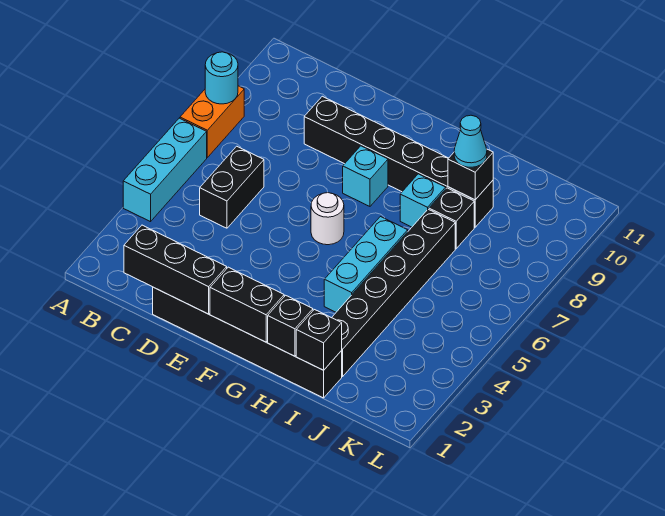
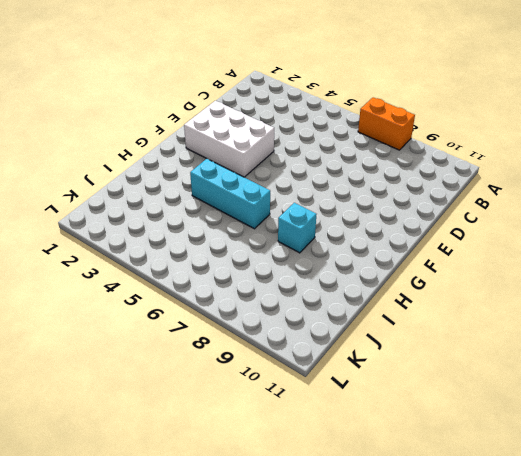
white 2x3 brick [184,101,274,177] -> none
none -> cyan 1x3 brick [123,118,207,222]
none -> black 1x2 brick [200,146,264,228]
none -> black 1x6 brick [153,287,342,398]

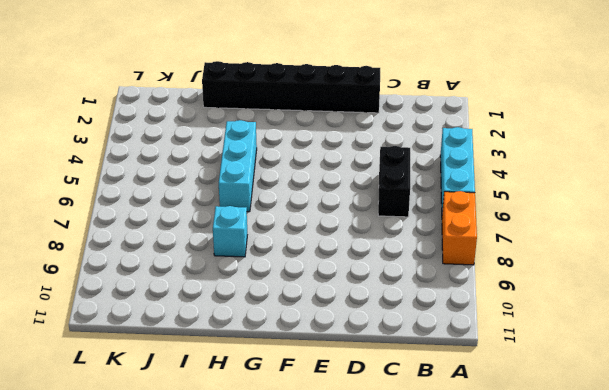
none -> black 1x6 brick [304,96,493,227]
none -> white 1x1 round brick [311,193,344,245]
none -> cyan 1x1 brick [343,146,388,206]

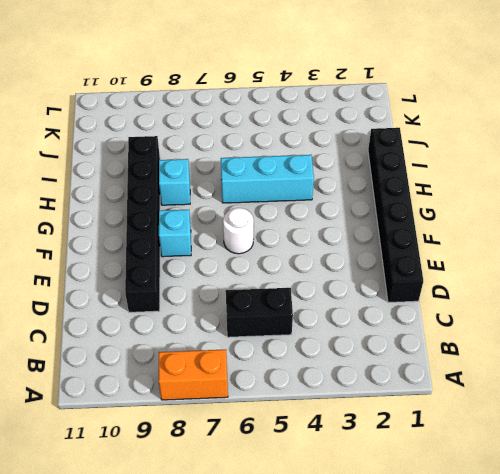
none -> cyan 1x3 brick [123,118,207,222]
none -> black 1x6 brick [332,209,455,377]
none -> black 1x1 brick [429,188,474,249]

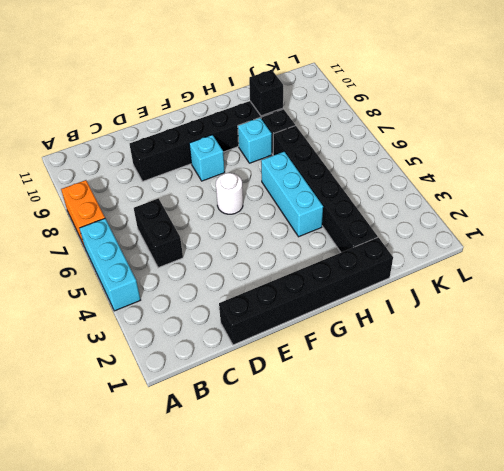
none -> cyan 1x1 round brick [205,52,238,104]
none -> black 1x3 brick [124,225,227,314]
none -> black 1x2 brick [210,267,284,342]

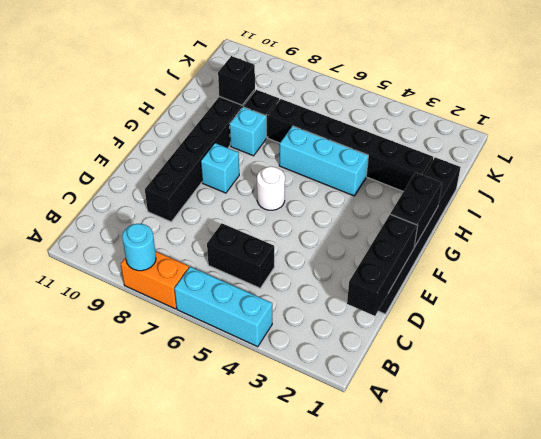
none -> black 1x1 brick [268,295,313,356]
none -> black 1x1 brick [296,310,342,370]
none -> cyan 1x1 cone [454,115,487,167]

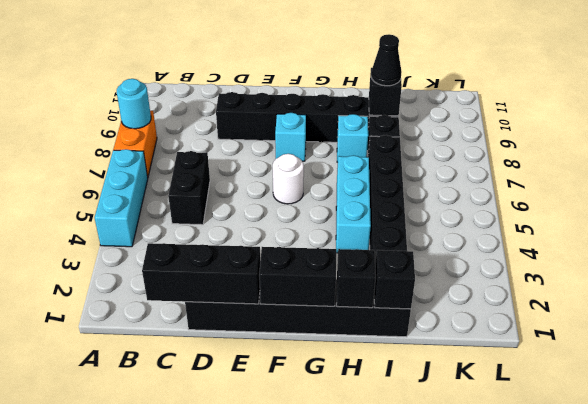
black 1x1 cone [371,34,402,86] -> cyan 1x1 cone [454,115,487,167]

